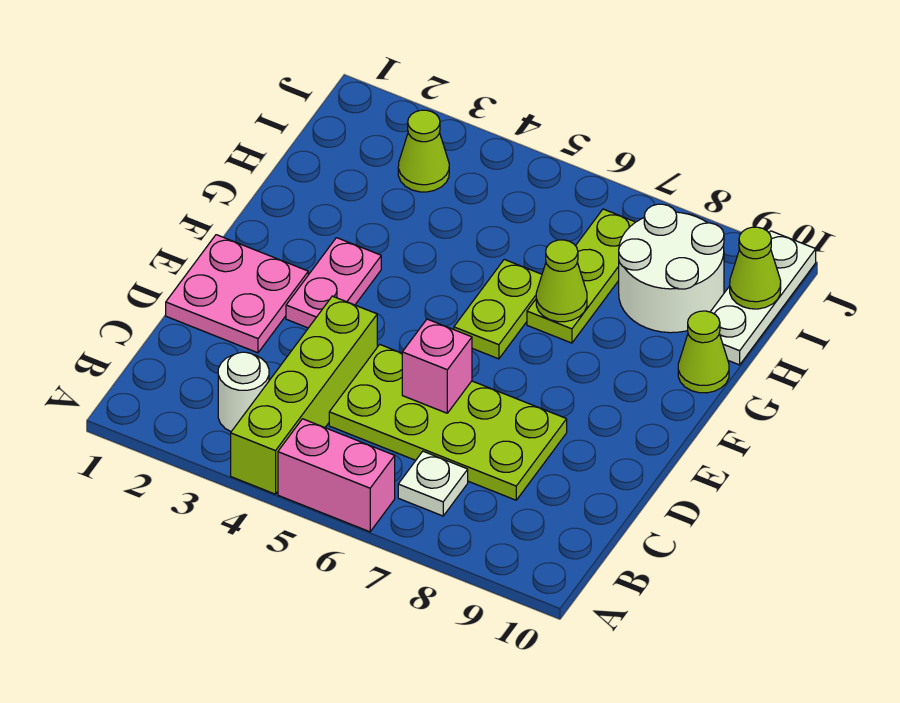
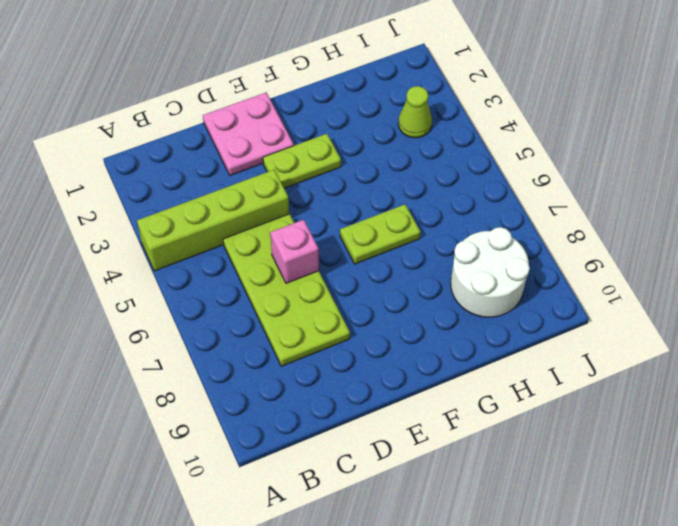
lime 1x2 plate [263,134,341,188] -> pink 1x2 plate [286,238,381,328]
none -> pink 1x2 brick [278,419,395,532]
none -> white 1x1 round brick [218,352,269,431]
none -> white 1x1 plate [398,451,468,516]

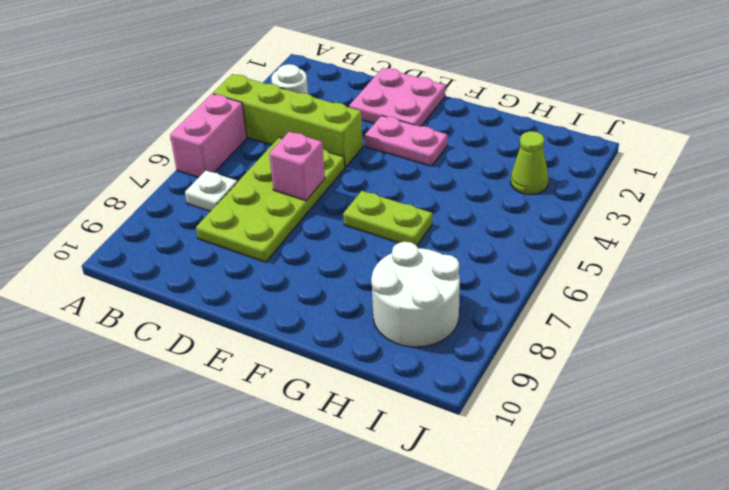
none -> lime 1x3 plate [527,209,635,343]
none -> lime 1x1 cone [678,311,729,393]
none -> white 1x3 plate [711,231,816,365]

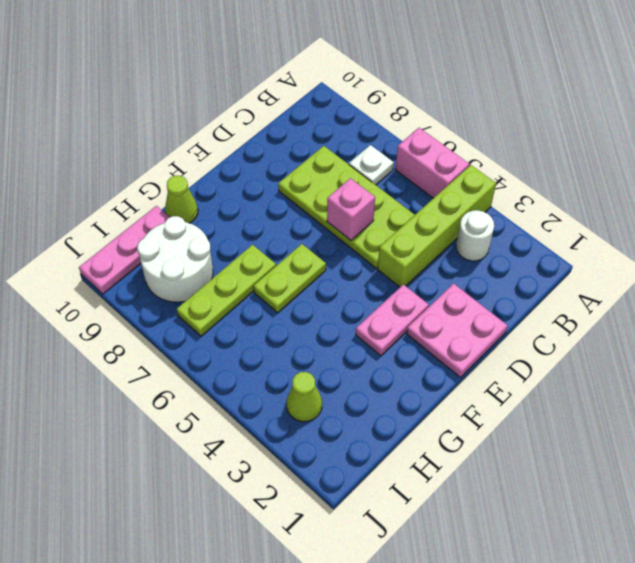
pink 1x3 plate [79,206,170,294] -> white 1x3 plate [711,231,816,365]
none -> lime 1x1 cone [536,240,587,322]
none -> lime 1x1 cone [730,227,781,309]

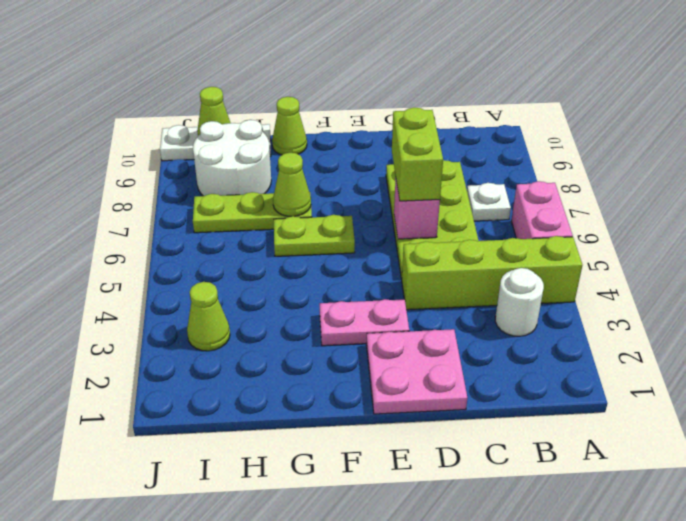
lime 1x2 brick [392,107,443,201] -> none

